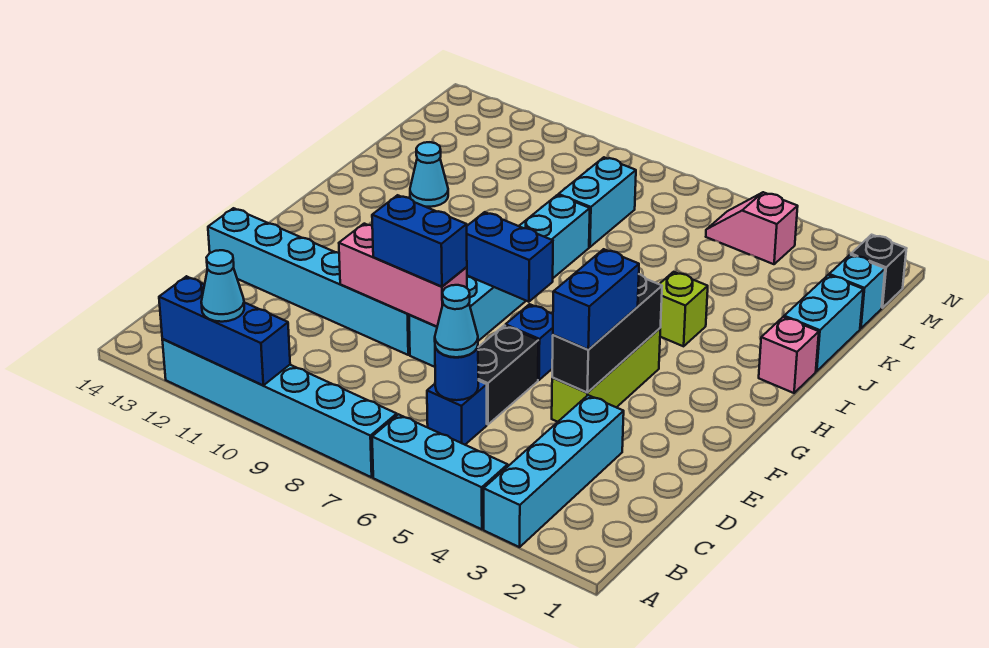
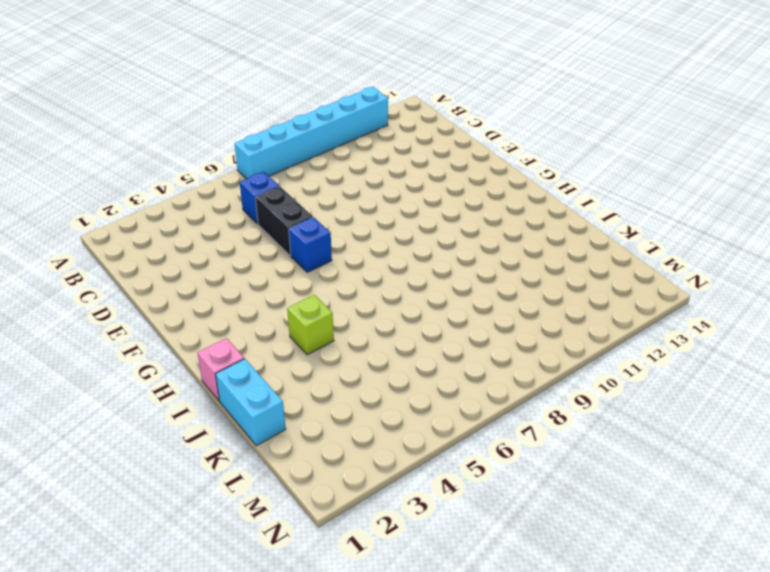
none -> cyan 1x4 brick [484,395,624,547]
none -> cyan 1x3 brick [372,414,508,529]
none -> lime 1x3 brick [552,328,660,422]

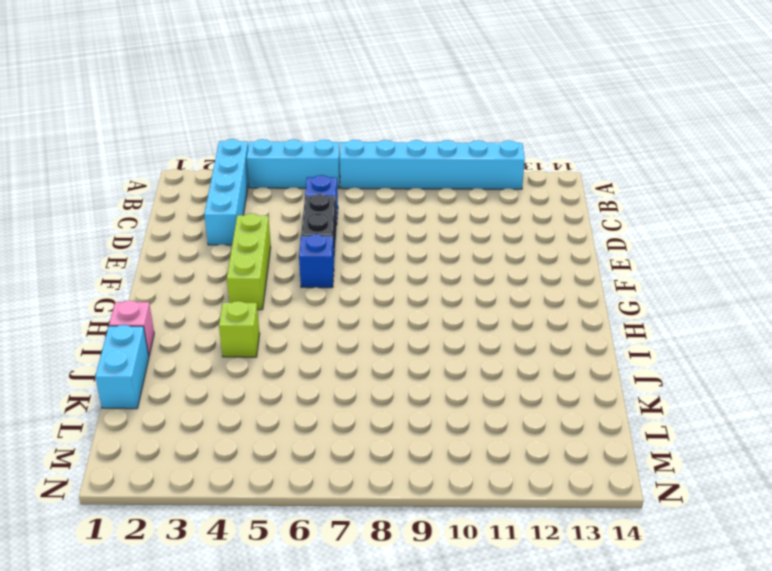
none -> cyan 1x6 brick [409,195,590,367]
none -> cyan 1x6 brick [208,208,410,355]
none -> cyan 1x1 cone [410,142,448,207]

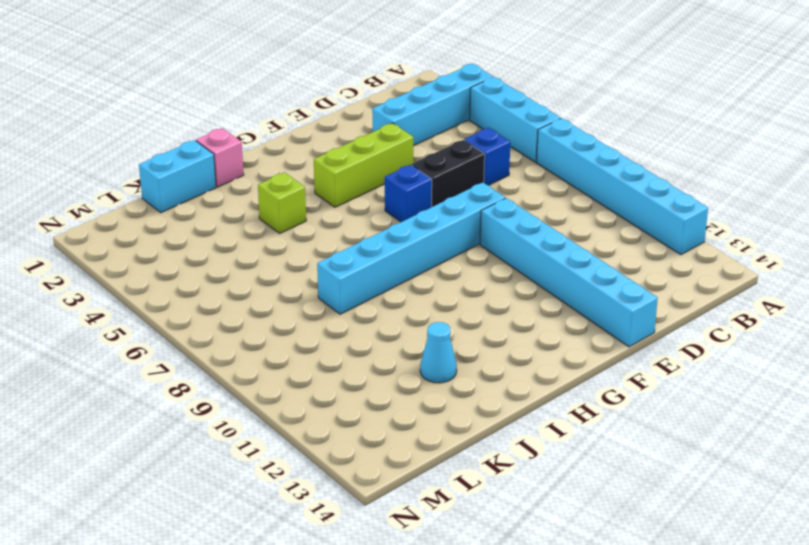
none -> cyan 1x2 brick [558,157,636,247]
none -> cyan 1x1 brick [829,255,885,329]
none -> black 1x1 brick [851,235,906,308]

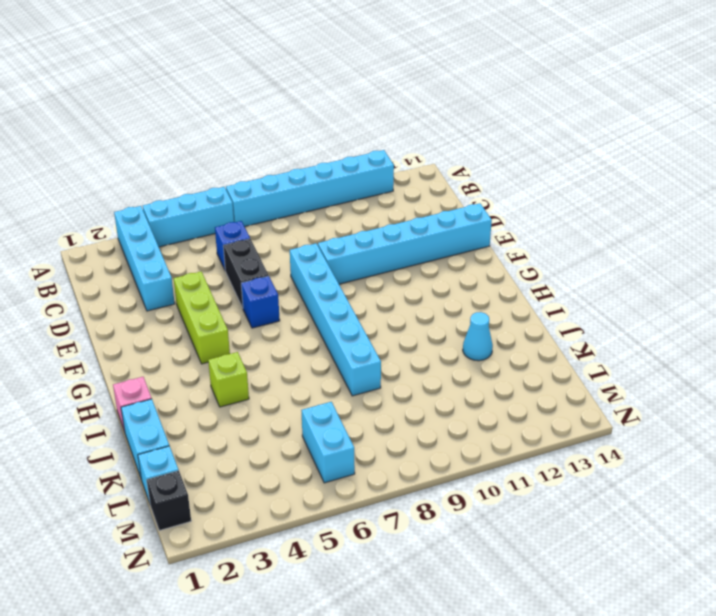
cyan 1x2 brick [301,402,355,483] -> cyan 1x2 brick moved to [558,157,636,247]
none -> pink 1x2 slope [706,192,798,264]
none -> blue 1x3 brick [159,276,290,385]
none -> blue 1x1 round brick [435,346,478,400]

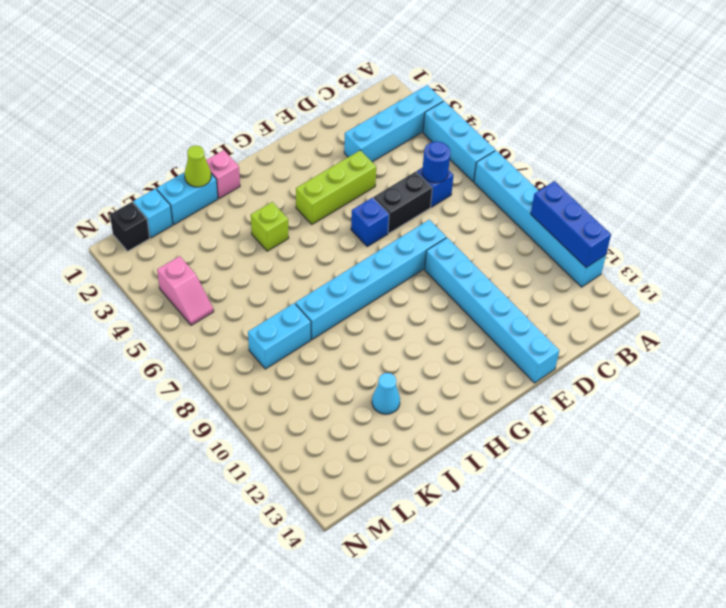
lime 1x1 cone [184,145,211,187] -> none
none -> black 1x3 brick [552,274,662,393]
none -> pink 1x3 brick [339,224,467,327]
none -> blue 1x2 brick [467,212,553,302]

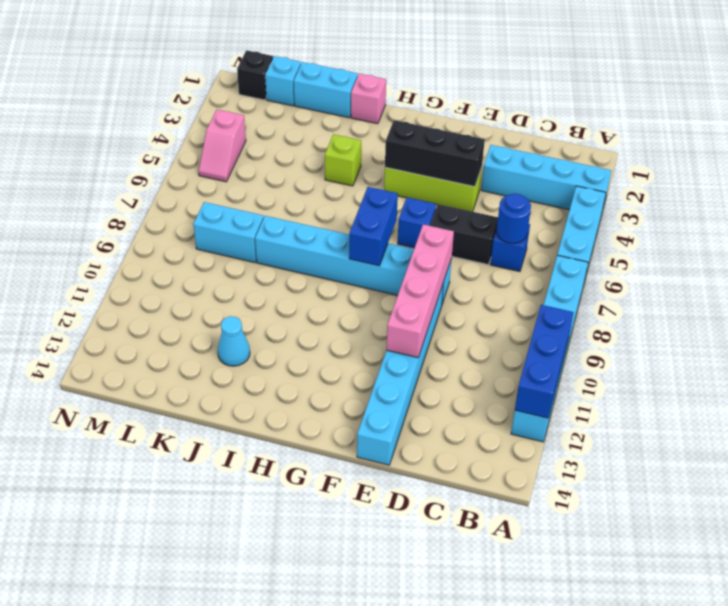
pink 1x4 brick [386,224,454,358] -> pink 1x3 brick [339,224,467,327]
none -> cyan 1x1 cone [201,250,244,322]
none -> cyan 1x1 cone [435,285,478,357]
none -> blue 1x2 brick [553,249,639,349]

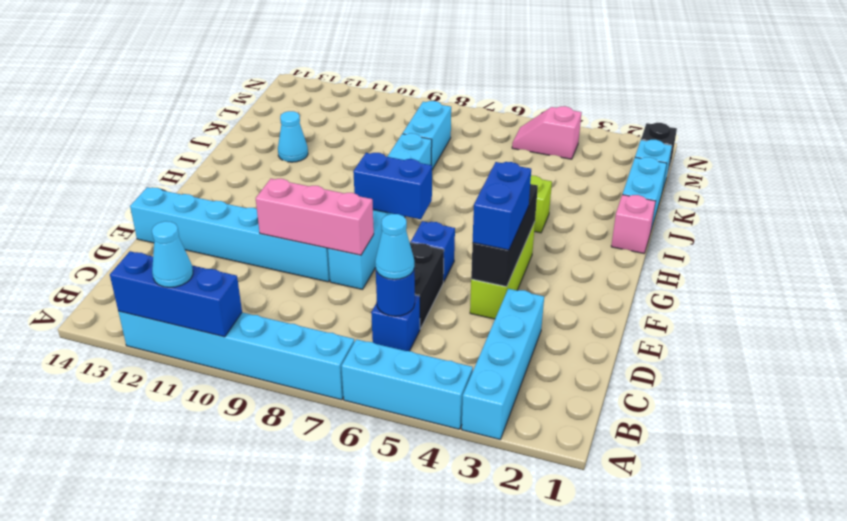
none -> blue 1x2 brick [372,195,467,287]

